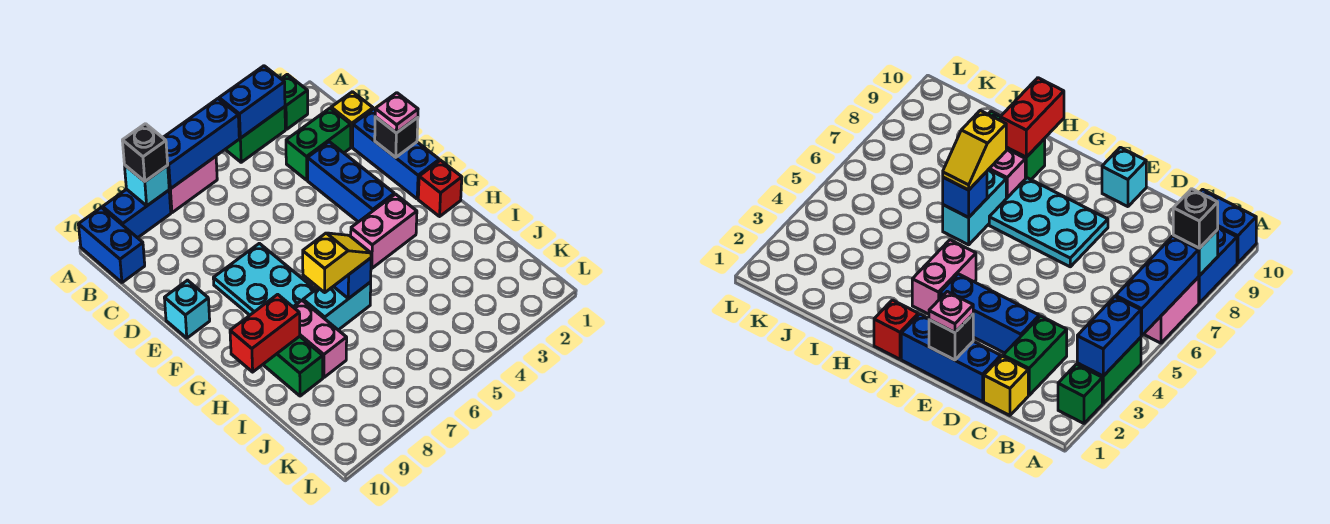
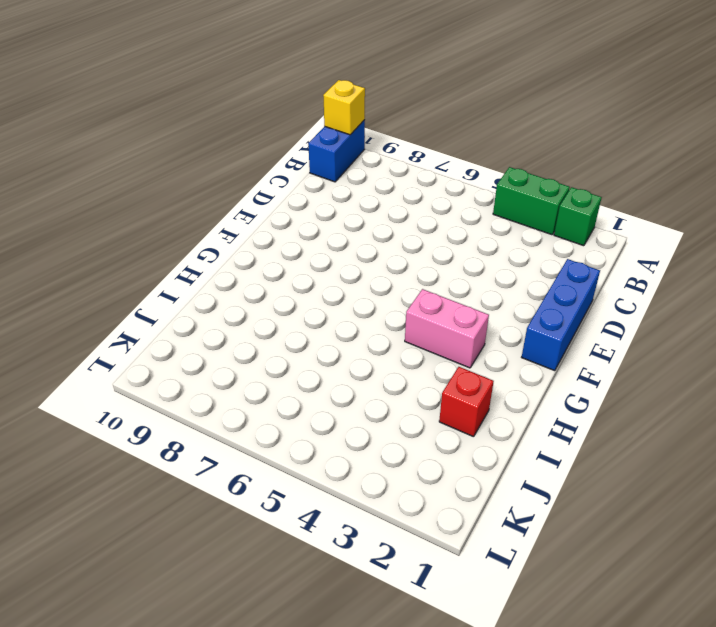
yellow 1x1 brick [323,80,365,135] -> yellow 1x1 brick moved to [331,92,373,147]
red 1x1 brick [439,367,494,437] -> red 1x1 brick moved to [418,160,462,216]
none -> pink 1x2 brick [169,156,217,213]
none -> blue 1x2 brick [103,189,171,238]
none -> green 1x2 brick [286,108,351,180]

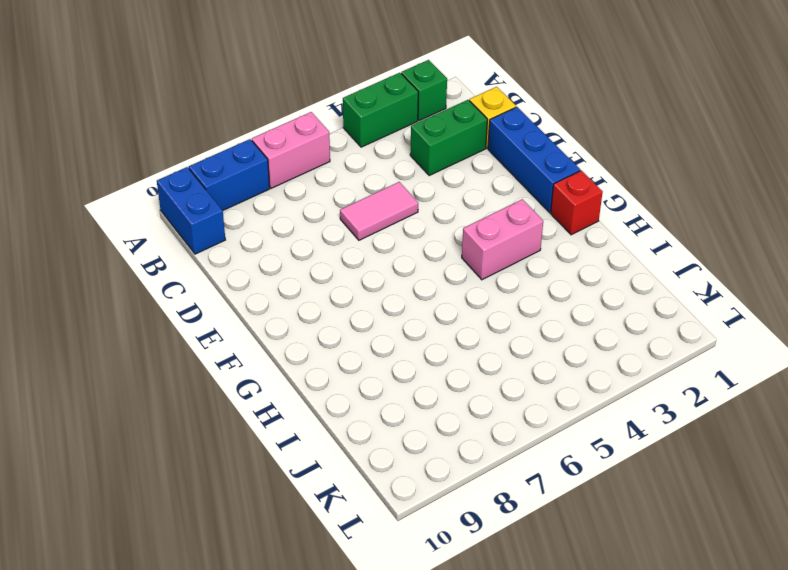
pink 1x2 tile [340,182,418,240] -> none
none -> blue 1x3 brick [308,142,394,222]
none -> cyan 2x3 plate [213,243,315,315]
none -> cyan 1x1 brick [165,280,210,338]

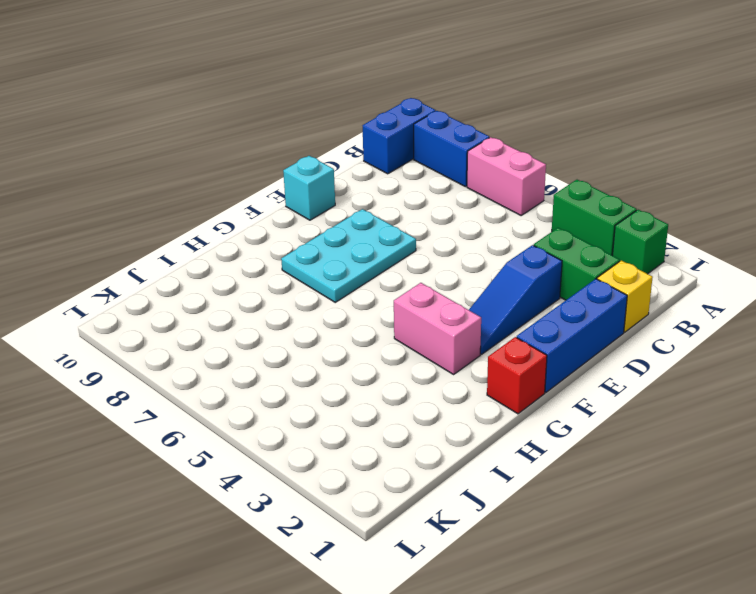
blue 1x3 slope [469,245,562,354] -> blue 1x3 brick [308,142,394,222]
none -> cyan 1x2 brick [303,282,371,330]
none -> pink 1x2 brick [294,301,347,377]
none -> green 1x2 brick [263,336,323,396]

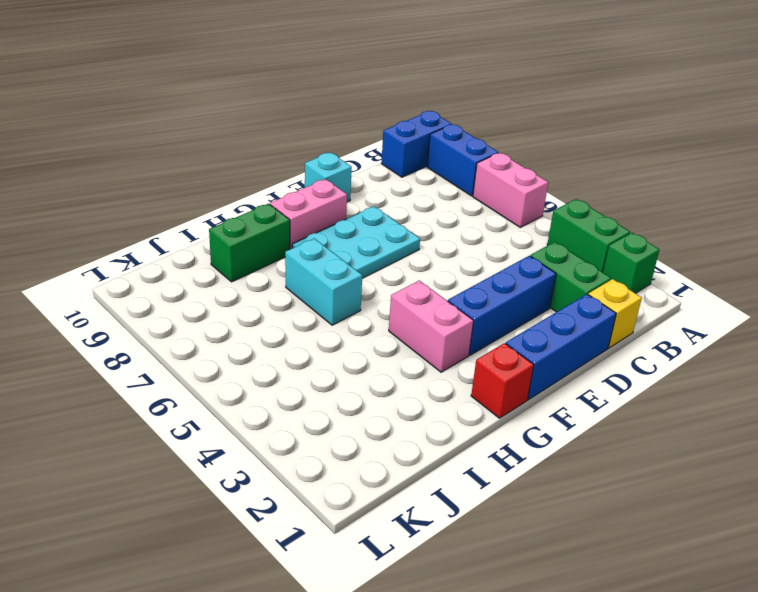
pink 1x2 brick [270,179,347,249] -> pink 1x2 brick moved to [294,301,347,377]
none -> blue 1x2 brick [219,66,285,138]
none -> blue 1x3 brick [163,99,239,189]
none -> cyan 1x1 brick [125,166,169,206]

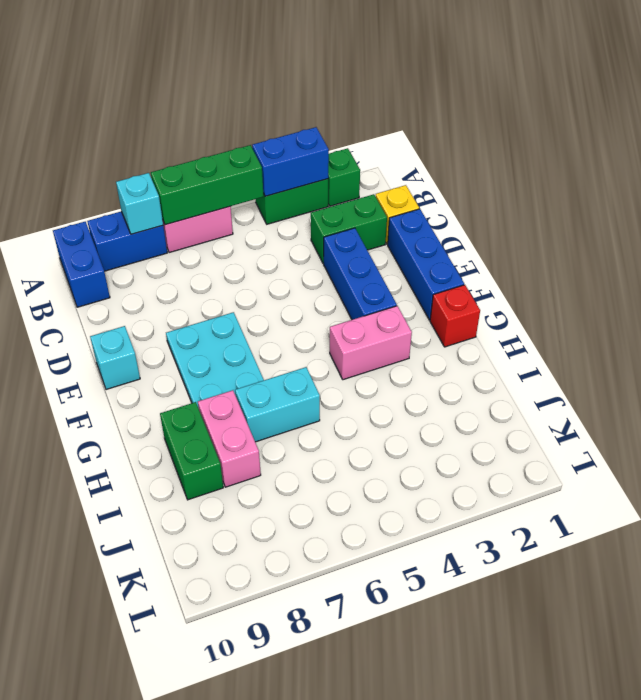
green 1x3 brick [151,145,264,225] -> blue 1x3 brick [163,99,239,189]
none -> black 1x1 brick [375,117,418,157]
none -> blue 1x1 brick [333,258,371,299]
none -> red 1x2 brick [230,294,300,372]

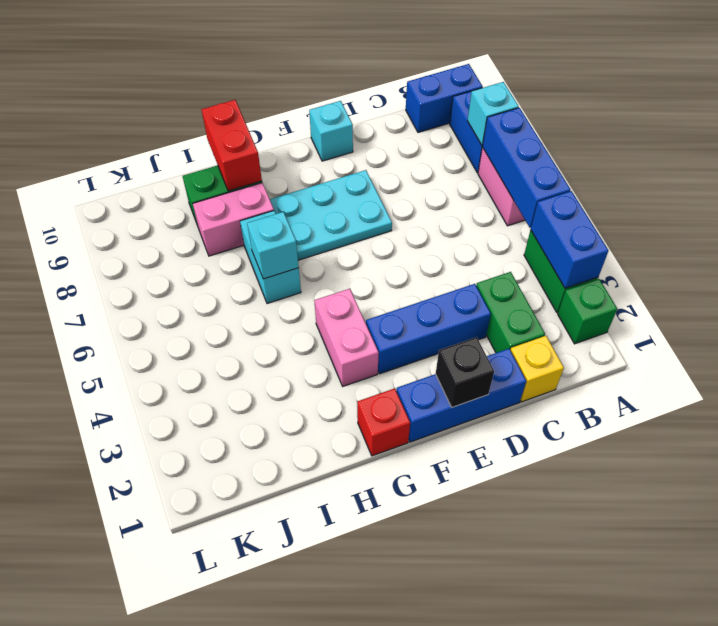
cyan 1x1 brick [247,212,299,279] -> blue 1x1 brick [333,258,371,299]
none -> black 1x1 brick [122,124,168,181]
none -> pink 1x1 plate [375,93,418,133]
none -> yellow 1x2 slope [303,233,371,292]

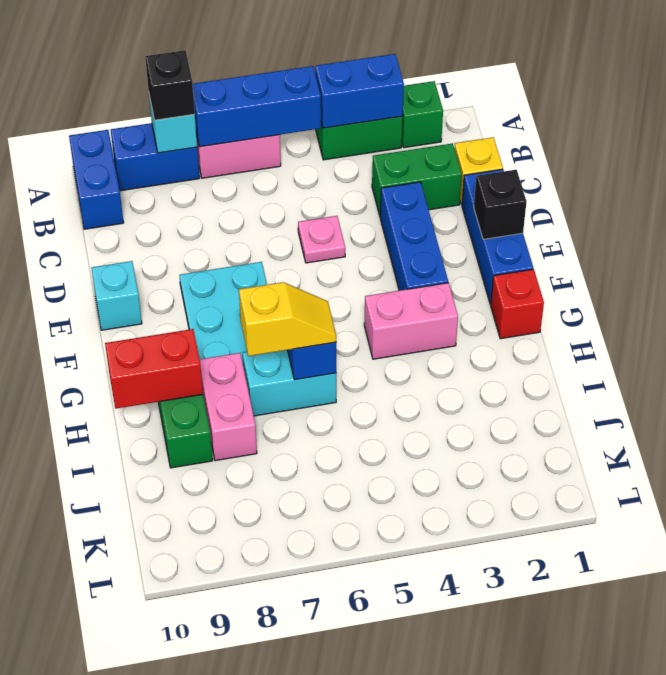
pink 1x1 plate [298,216,345,263] -> pink 1x1 plate moved to [375,93,418,133]

